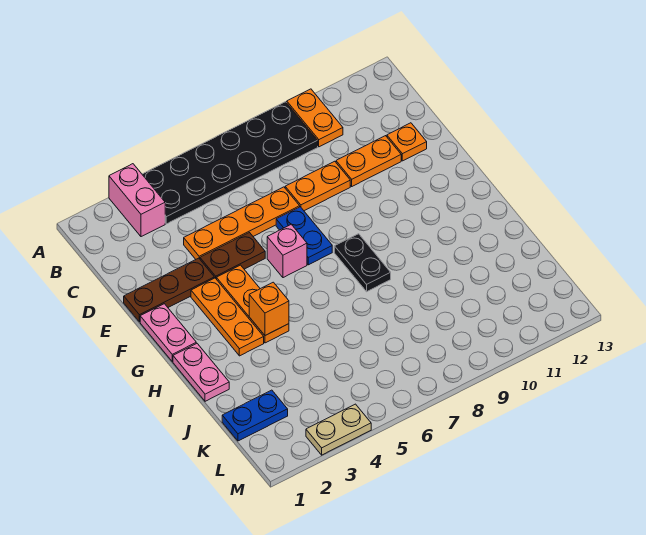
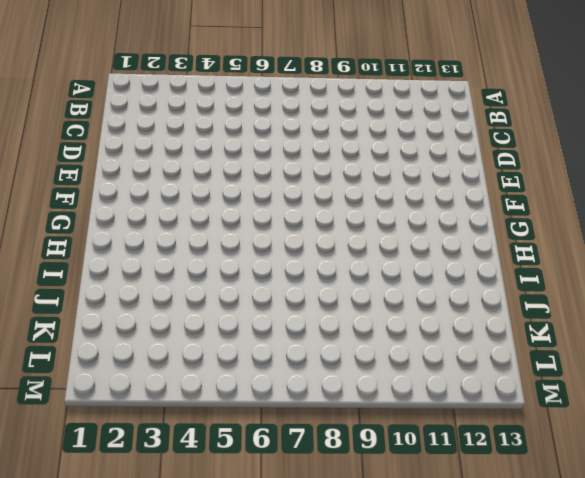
none -> pink 1x2 brick [109,164,165,237]
none -> black 2x6 plate [142,102,318,224]
none -> orange 1x2 plate [287,89,343,147]

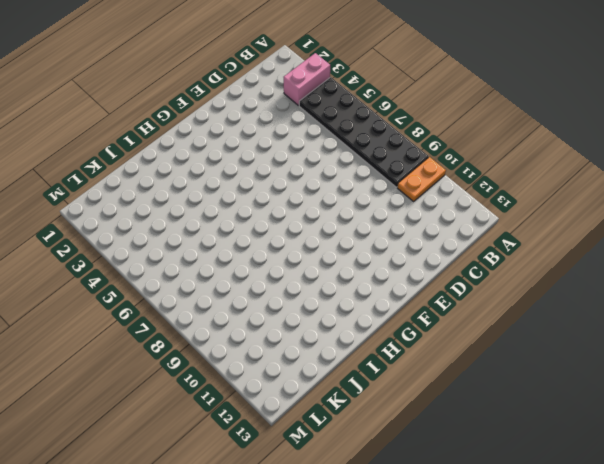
none -> orange 1x4 plate [184,187,300,259]
none -> orange 1x2 plate [285,161,350,211]
none -> orange 1x2 plate [336,136,401,186]

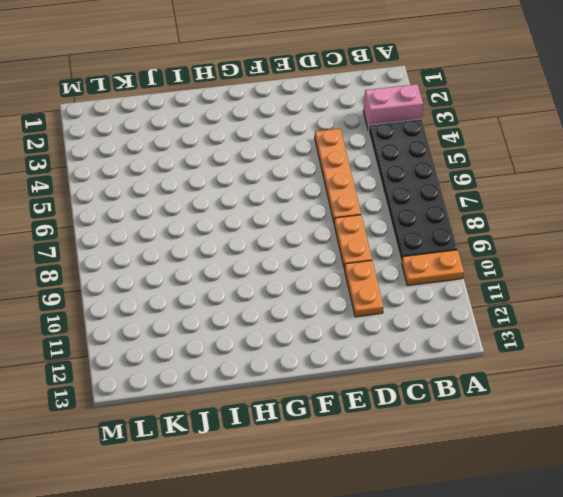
none -> orange 1x1 plate [387,123,427,161]
none -> brown 1x3 plate [124,258,214,322]
none -> brown 1x2 plate [200,233,265,278]

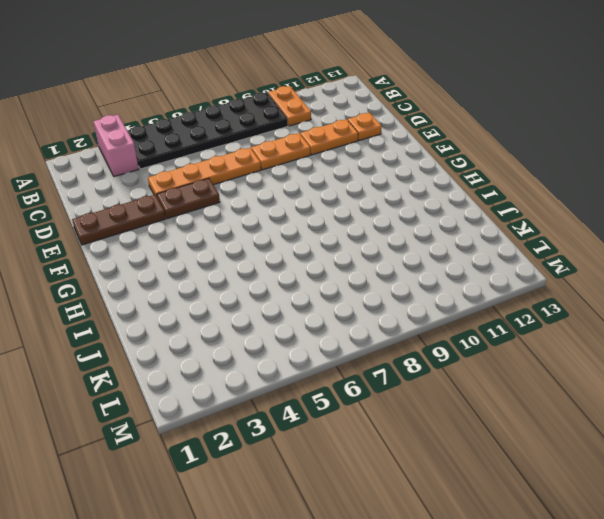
none -> blue 1x2 plate [276,207,332,265]
none -> pink 1x2 plate [140,304,196,362]
none -> orange 1x3 plate [191,278,264,356]

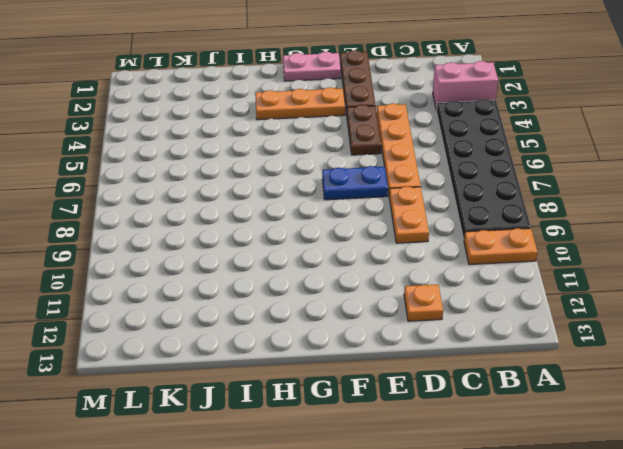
none -> orange 1x2 plate [336,136,401,186]
none -> orange 1x3 plate [216,265,289,343]
none -> pink 1x1 brick [267,224,307,278]

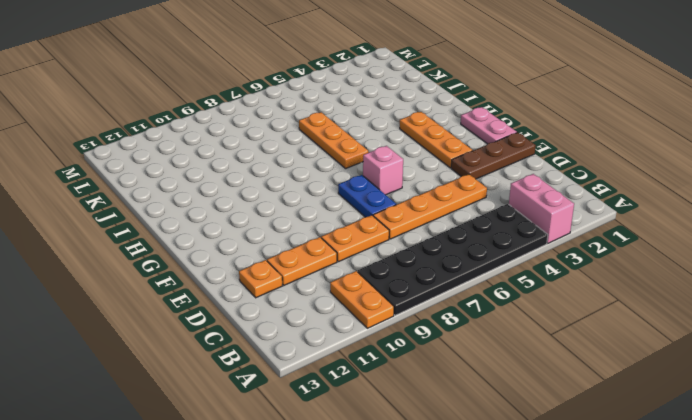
orange 1x3 plate [299,112,368,169] -> orange 1x3 plate moved to [216,265,289,343]
none -> brown 1x2 plate [200,233,265,278]
none -> black 1x2 plate [334,234,391,292]
none -> pink 1x2 plate [173,343,229,401]

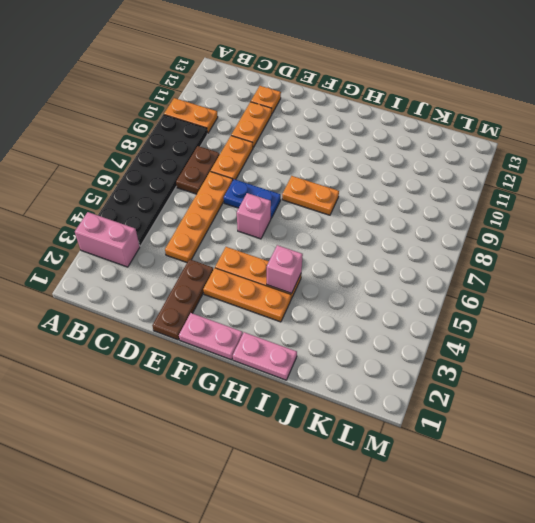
brown 1x2 plate [176,146,220,194] -> brown 1x2 plate moved to [200,233,265,278]
orange 1x2 plate [282,176,339,215] -> black 1x2 plate [334,234,391,292]
pink 1x1 brick [267,245,303,293] -> orange 1x1 brick [249,282,289,335]
none -> blue 1x2 plate [222,390,288,441]
none -> tan 1x2 plate [306,404,371,455]

